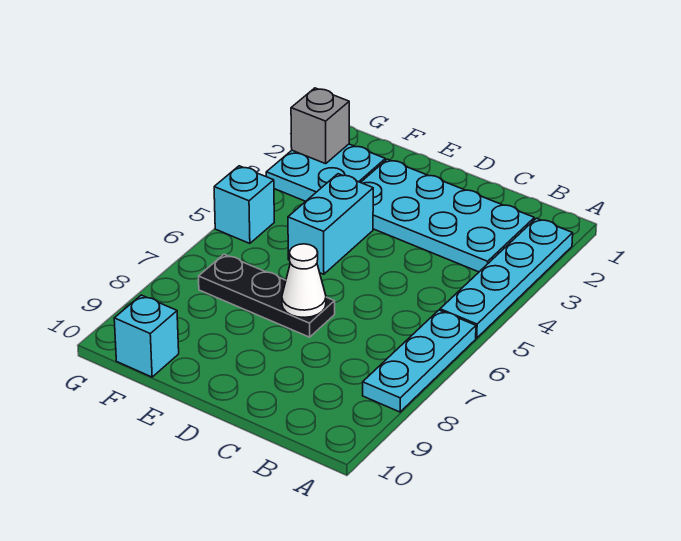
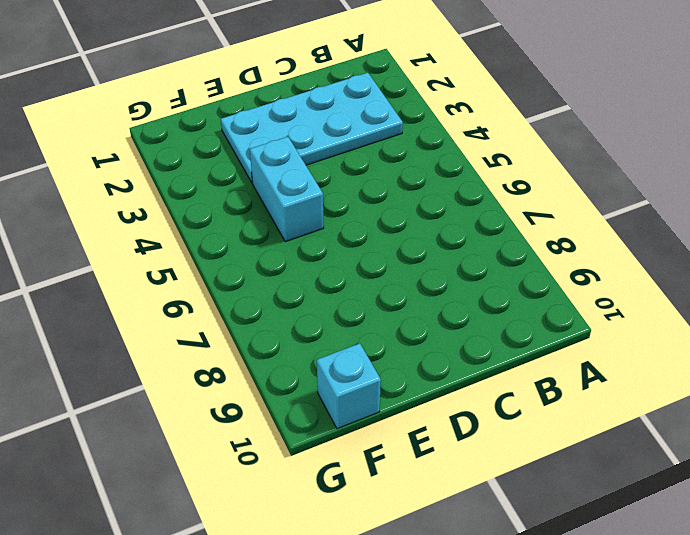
none -> cyan 1x4 plate [440,218,573,338]
none -> cyan 1x3 plate [363,310,476,412]

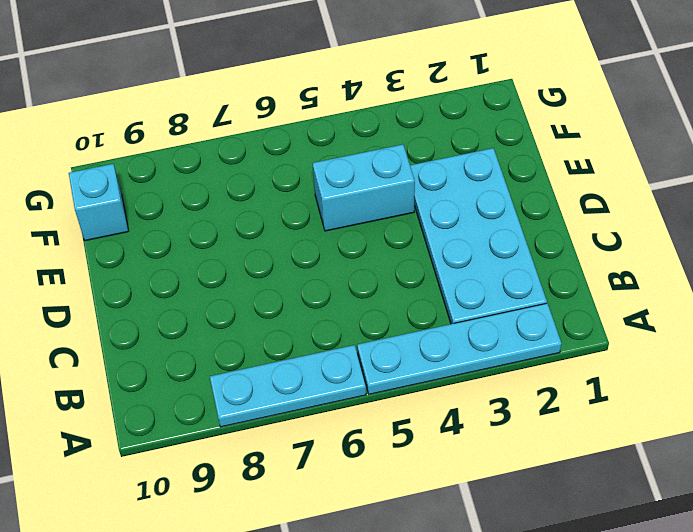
none -> black 1x3 plate [199,254,335,337]
none -> cyan 2x2 plate [266,144,385,201]

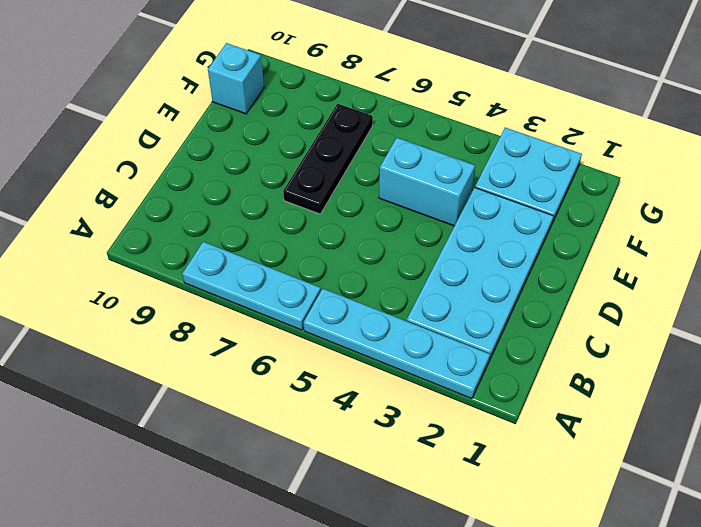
none -> cyan 1x1 brick [214,166,274,243]
none -> white 1x1 cone [282,244,326,317]

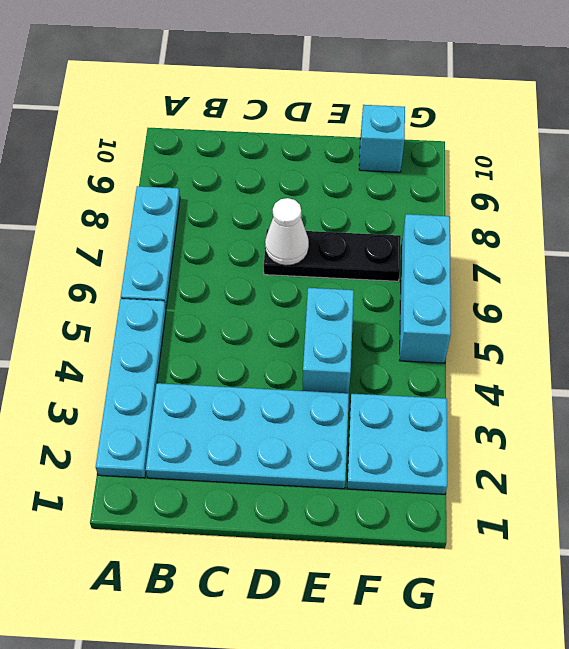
cyan 1x3 brick [400,214,451,363] -> cyan 1x1 brick [214,166,274,243]
none -> grey 1x1 brick [291,88,349,164]

